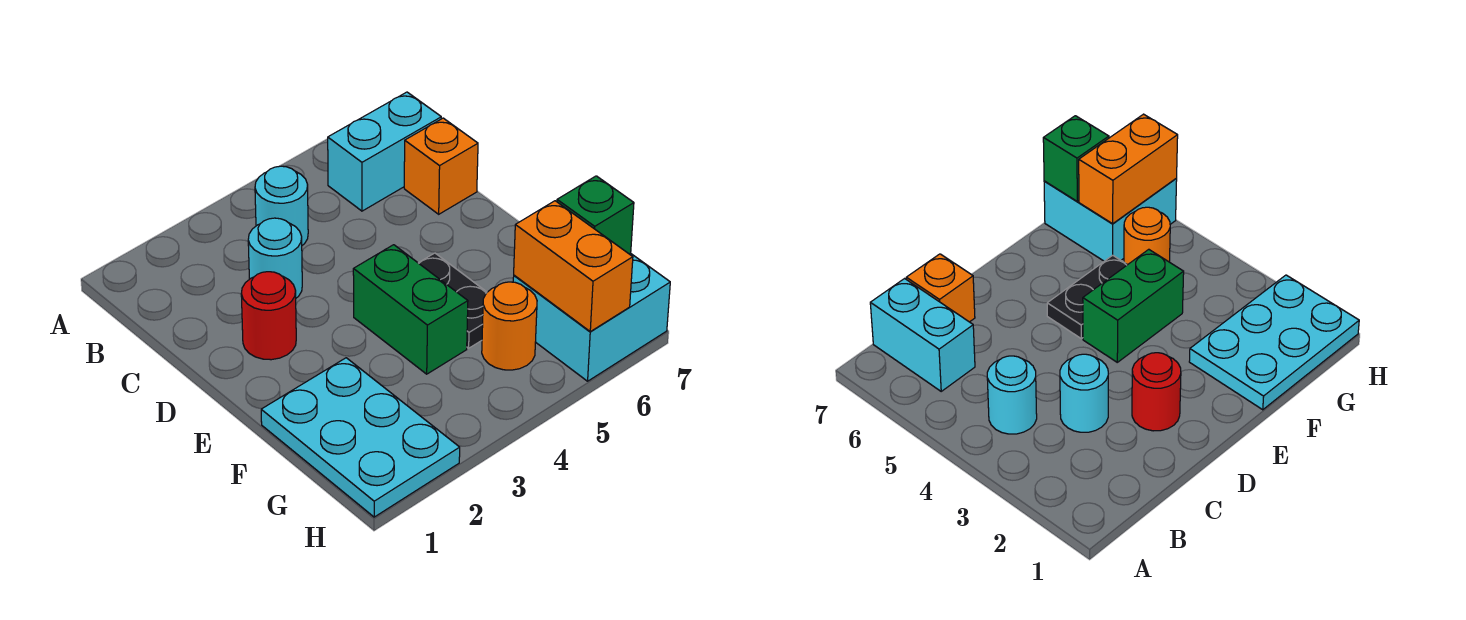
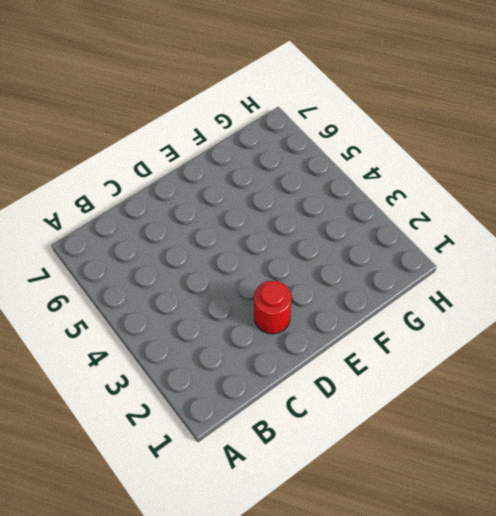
none -> cyan 1x1 round brick [255,166,308,245]
none -> cyan 1x2 brick [328,92,441,211]
none -> cyan 1x1 round brick [248,218,302,298]

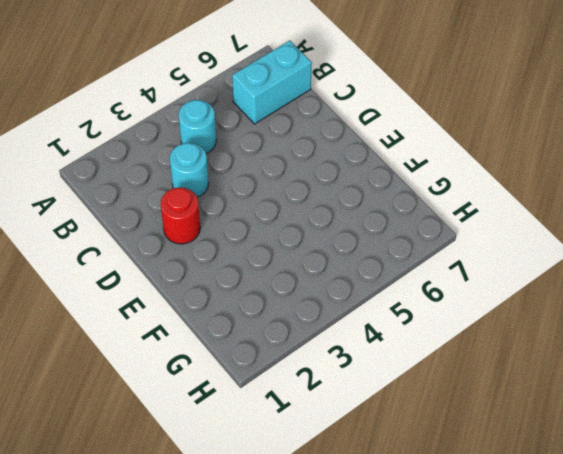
none -> orange 1x1 brick [404,118,478,214]
none -> green 1x2 brick [353,245,468,374]
none -> black 1x2 plate [419,253,487,348]

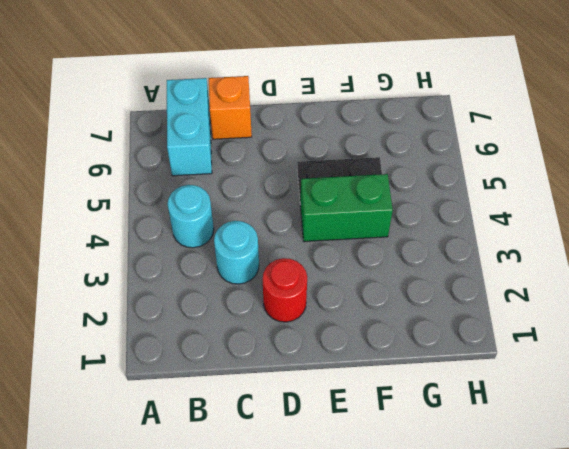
none -> cyan 2x3 plate [261,358,460,517]
none -> orange 1x1 round brick [482,282,537,370]
none -> cyan 2x2 brick [513,253,670,381]

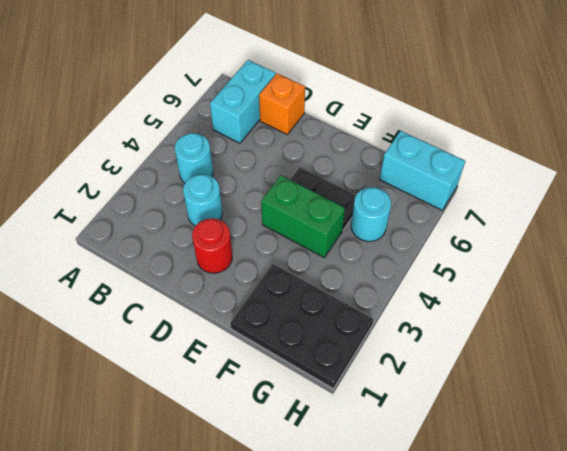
black 2x3 plate [230,264,373,388] -> cyan 2x3 plate [261,358,460,517]
cyan 1x1 round brick [351,187,391,242] -> orange 1x1 round brick [482,282,537,370]
cyan 1x2 brick [380,131,465,210] -> cyan 2x2 brick [513,253,670,381]
none -> orange 1x2 brick [514,201,633,331]
none -> green 1x1 brick [557,176,634,254]

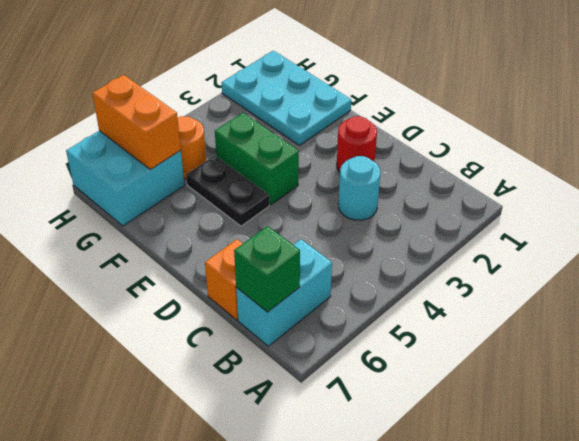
green 1x1 brick [234,226,300,312] -> green 1x1 brick moved to [557,176,634,254]
none -> cyan 1x1 round brick [255,166,308,245]

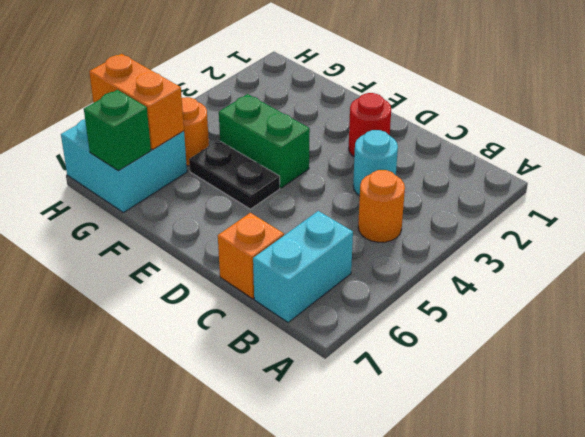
orange 1x1 round brick [358,170,405,242] -> cyan 1x1 round brick [255,166,308,245]
none -> cyan 2x3 plate [261,358,460,517]

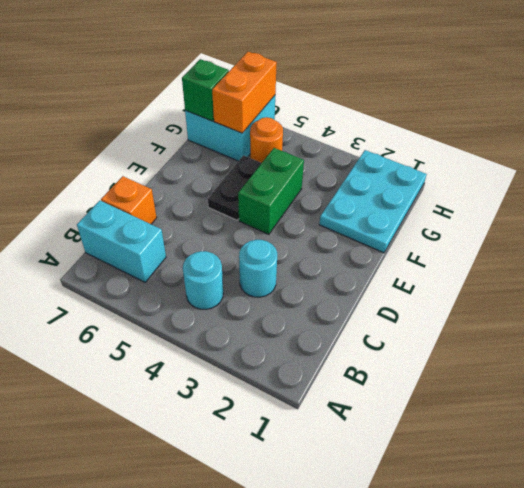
none -> red 1x1 round brick [241,272,296,360]

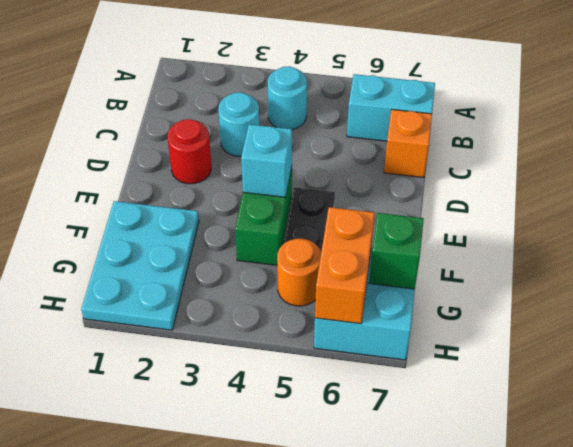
cyan 1x1 brick [241,124,292,197] -> none

